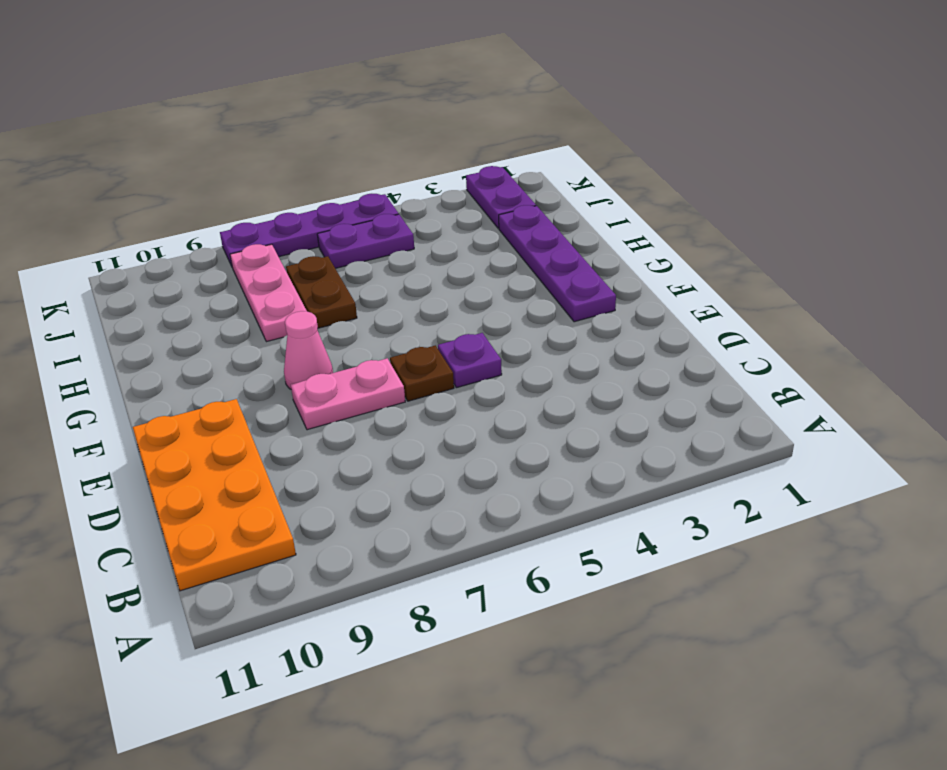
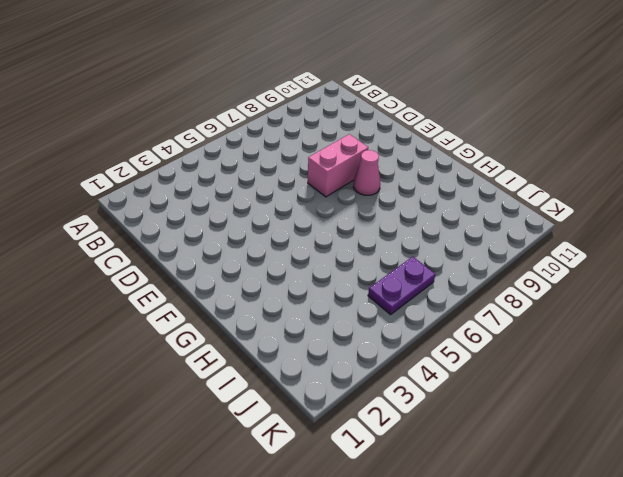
pink 1x2 brick [308,134,368,197] -> pink 1x2 plate [291,358,405,430]
none -> orange 2x4 plate [133,399,296,591]
none -> purple 1x1 plate [438,333,502,388]

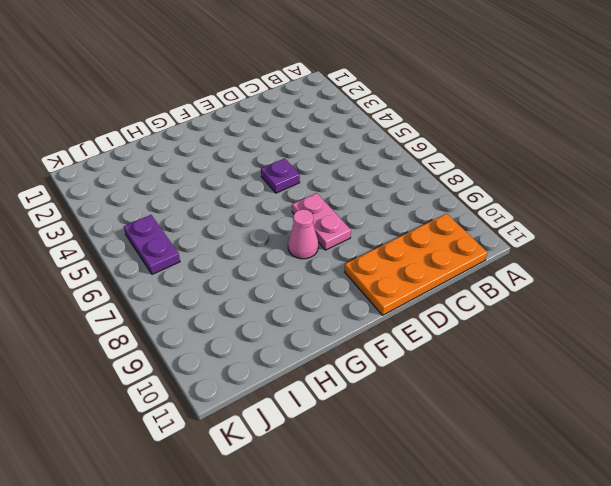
none -> brown 1x1 plate [390,345,454,401]
none -> purple 1x4 plate [499,205,616,322]

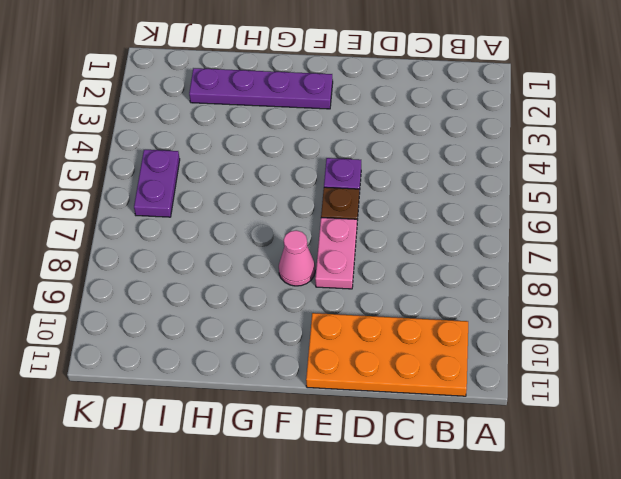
none -> brown 1x2 plate [286,256,357,328]
none -> pink 1x3 plate [230,244,307,342]

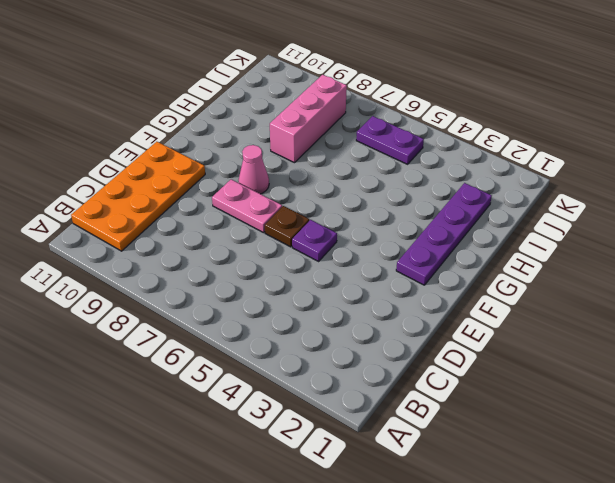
pink 1x3 brick [270,75,347,163] -> pink 1x3 plate [230,244,307,342]
none -> brown 1x2 plate [286,256,357,328]
none -> purple 1x2 plate [466,166,536,228]

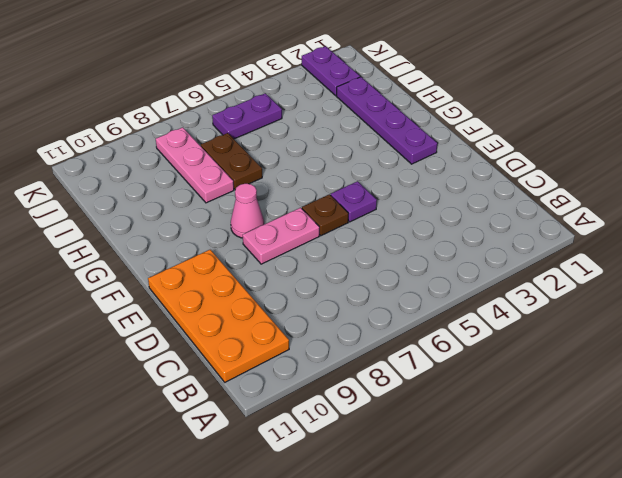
none -> purple 1x4 plate [220,194,399,266]

